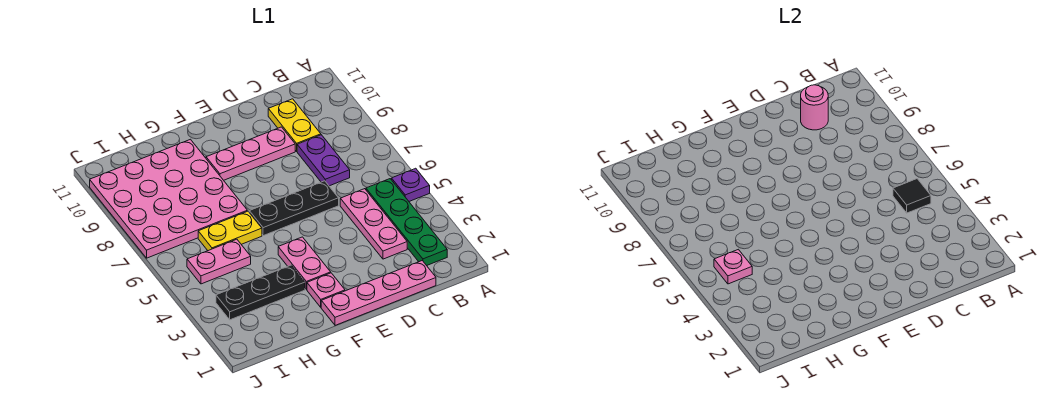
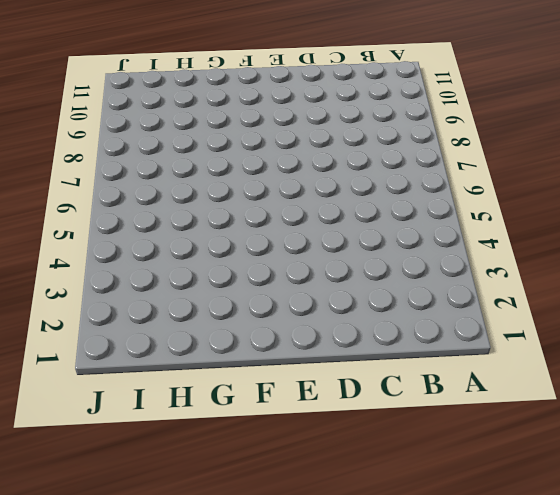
none -> purple 1x1 plate [392,168,430,201]
none -> green 1x4 plate [366,179,447,266]
none -> pink 1x4 plate [321,261,436,325]

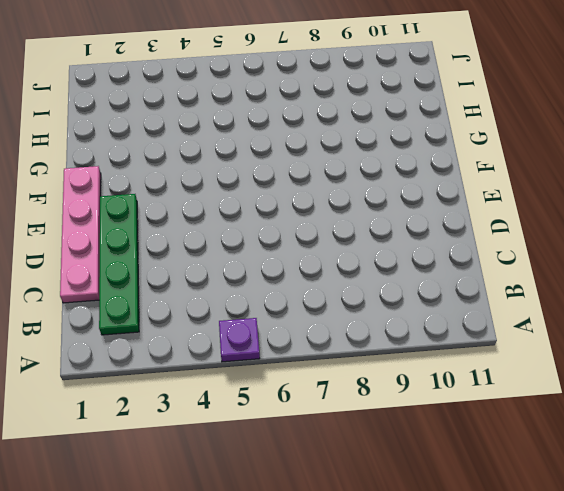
green 1x4 plate [99,194,139,335] -> green 1x4 plate turned to [366,179,447,266]
none -> pink 1x3 plate [340,189,407,259]
none -> purple 1x2 plate [297,135,350,186]
none -> yellow 1x2 plate [268,99,321,151]

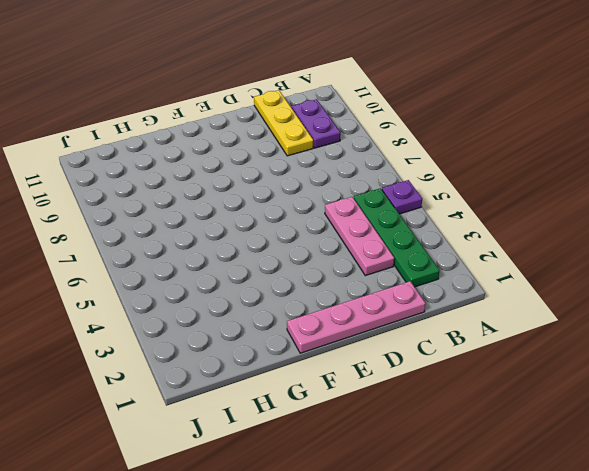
purple 1x2 plate [292,99,341,148] -> purple 1x2 plate moved to [297,135,350,186]
yellow 1x3 plate [254,90,313,156] -> yellow 1x2 plate [268,99,321,151]
none -> black 1x3 plate [249,181,339,236]
none -> pink 1x3 plate [206,127,295,180]
none -> pink 1x1 plate [307,273,345,307]

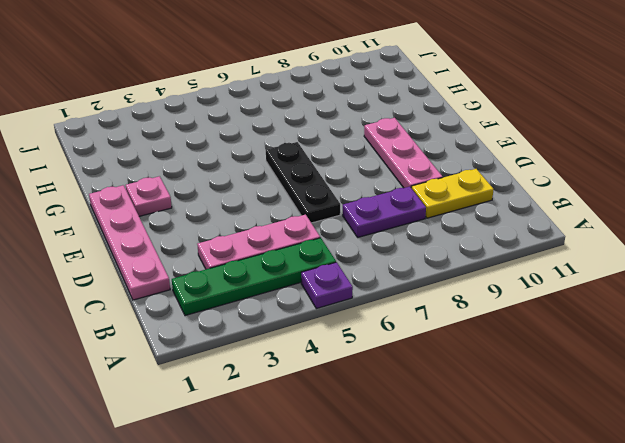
none -> pink 1x2 plate [278,237,331,289]
none -> black 1x3 plate [216,265,305,320]
none -> yellow 1x2 plate [198,211,262,251]

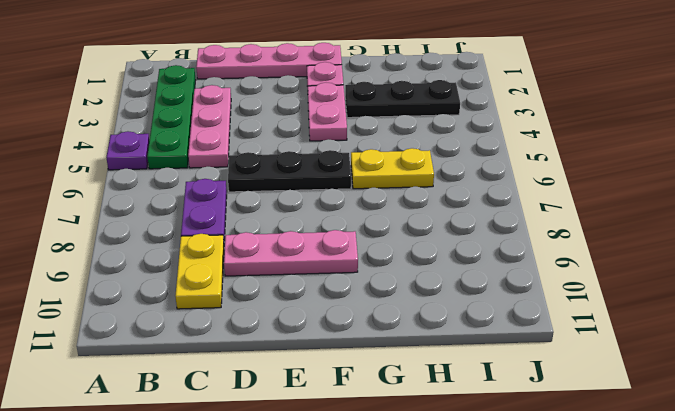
none -> pink 4x4 plate [90,139,247,258]
none -> pink 1x2 plate [187,239,251,284]
none -> black 1x1 tile [893,179,931,213]

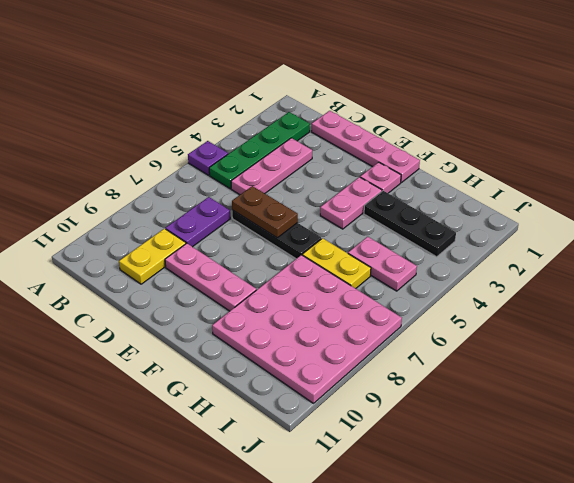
brown 1x2 plate [232,186,298,238] -> none
none -> black 1x1 tile [893,179,931,213]
none -> pink 1x1 round brick [801,85,828,130]
none -> pink 1x1 plate [714,249,752,284]

